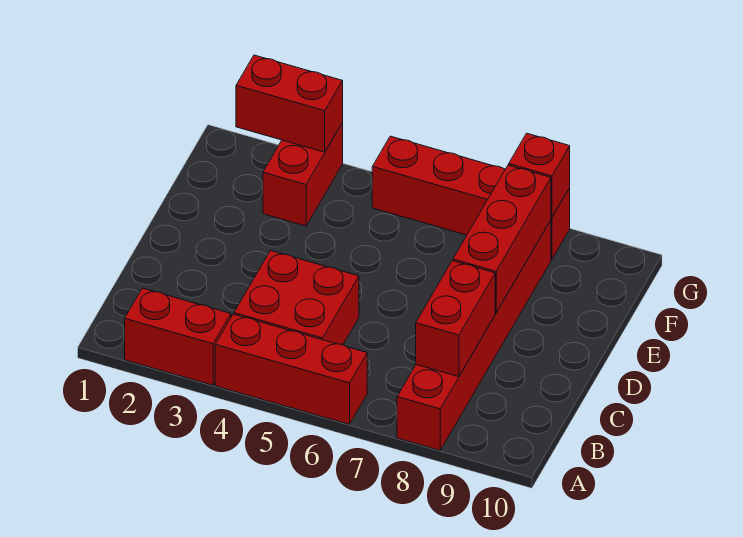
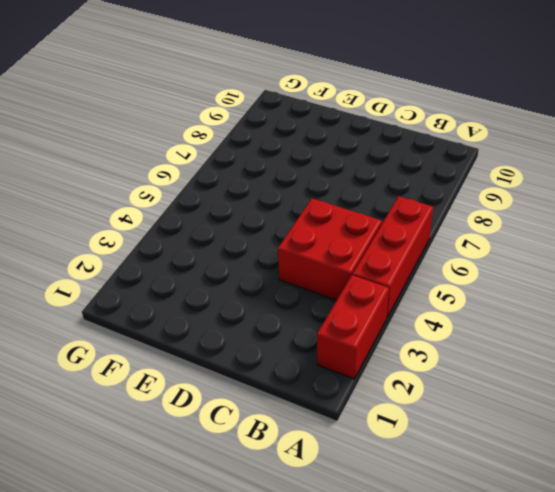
none -> red 1x6 brick [397,220,551,450]
none -> red 1x2 brick [263,123,343,226]

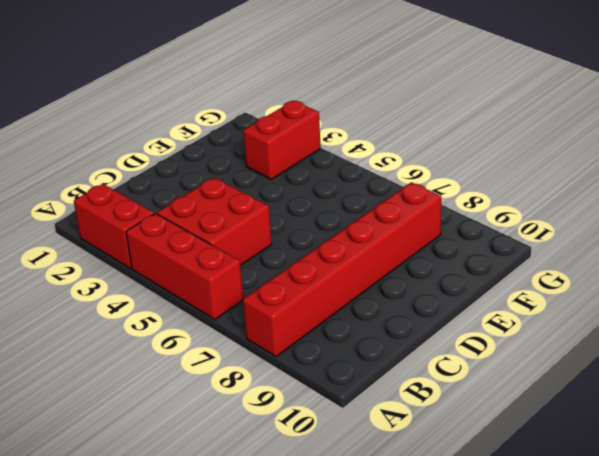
none -> red 1x4 brick [372,136,570,259]
none -> red 1x2 brick [416,261,495,377]

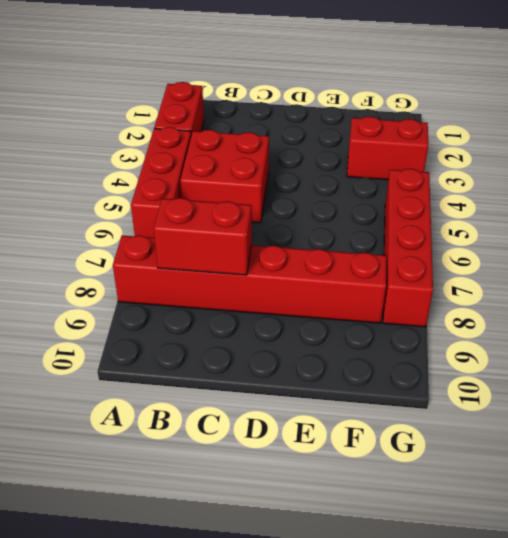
none -> red 1x3 brick [453,165,551,313]
none -> red 1x2 brick [236,55,343,152]

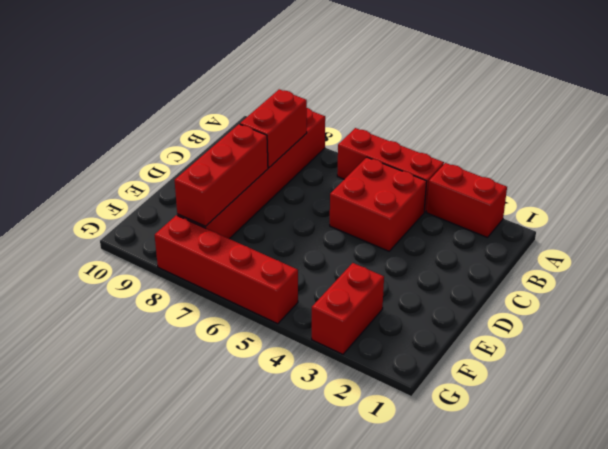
none -> red 1x2 brick [236,55,343,152]
none -> red 1x1 brick [509,133,570,217]

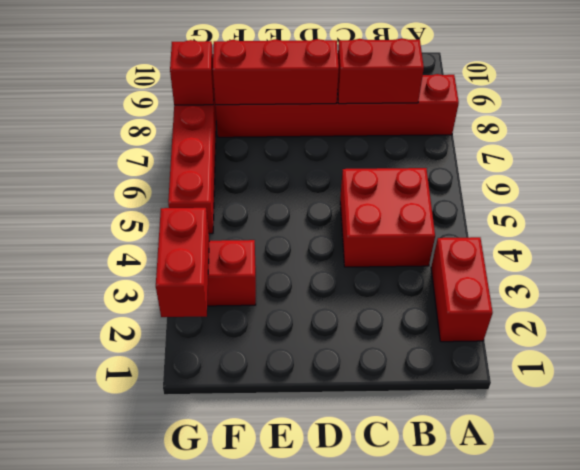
none -> red 1x3 brick [215,314,367,424]

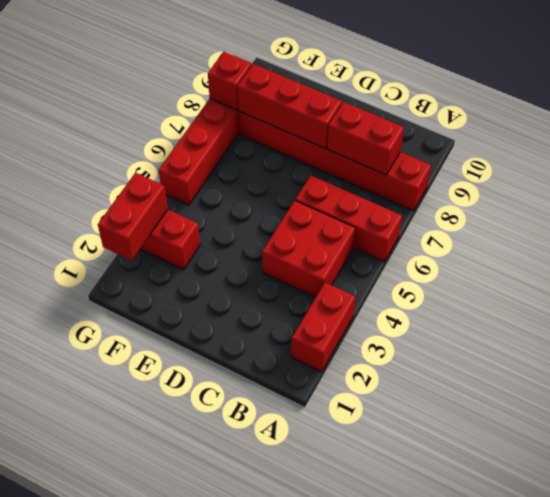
red 1x3 brick [295,175,402,262] -> red 1x3 brick turned to [215,314,367,424]

